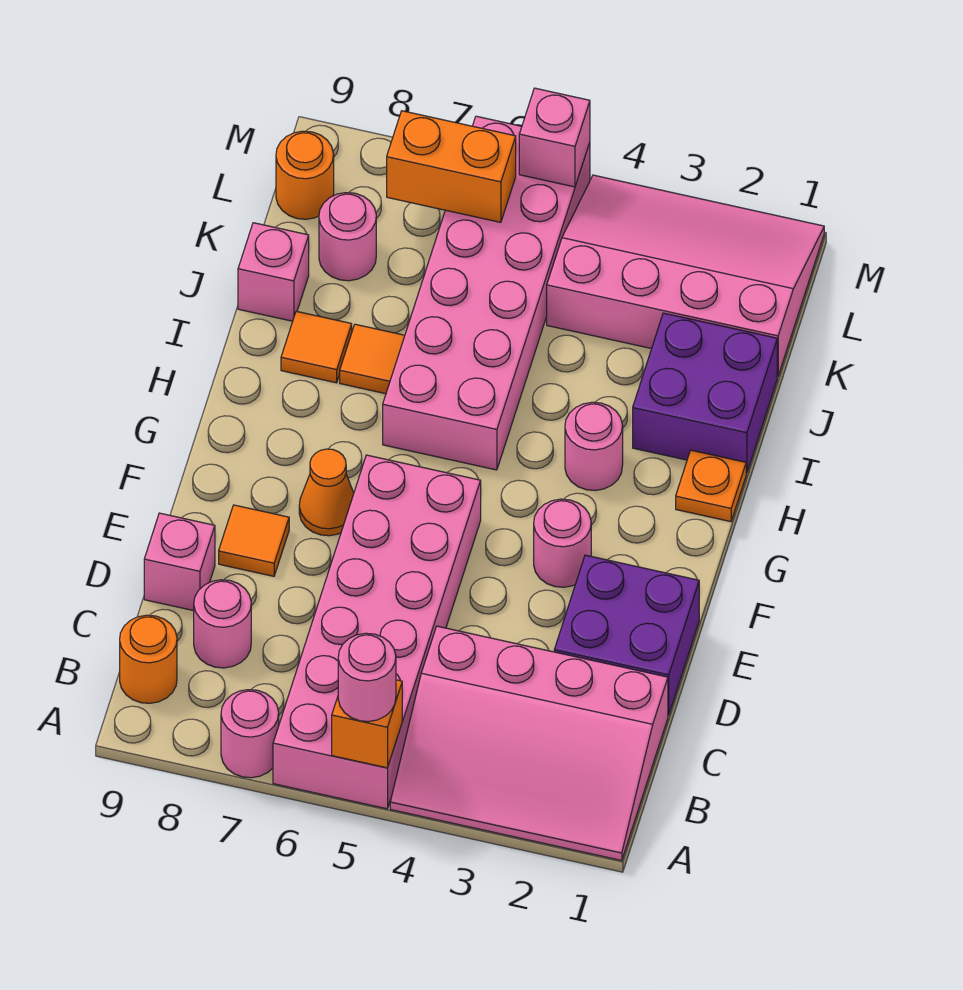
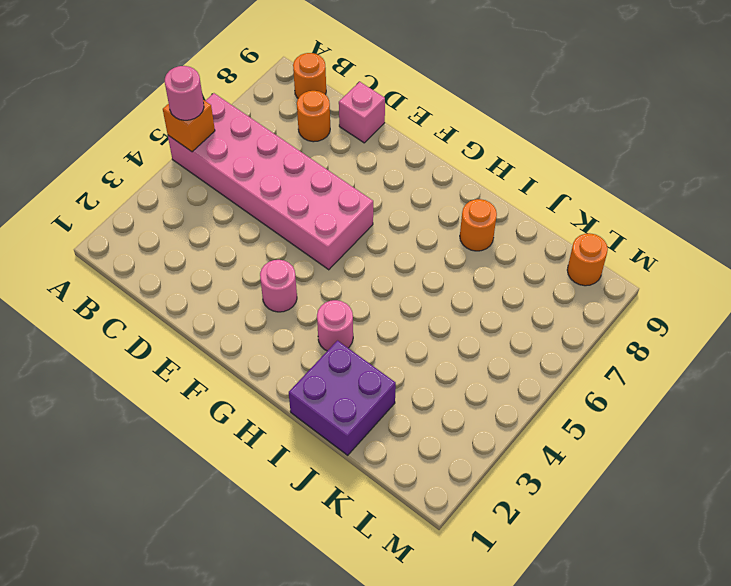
orange 1x1 round brick [297,91,330,142] -> pink 1x1 round brick [194,580,251,668]
orange 1x1 round brick [460,199,497,251] -> orange 1x1 tile [281,311,352,383]
none -> pink 3x4 slope [390,626,668,861]
none -> pink 1x1 round brick [221,690,279,778]
none -> purple 2x2 brick [554,555,699,715]

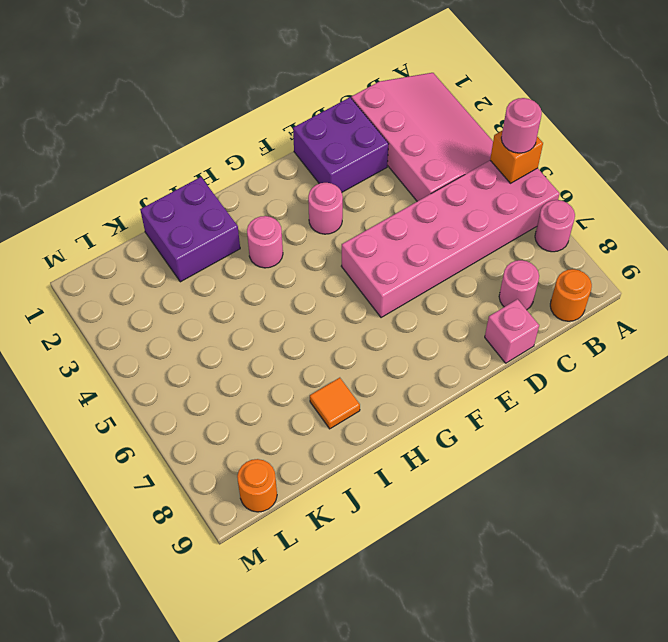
none -> orange 1x1 tile [219,505,289,576]
none -> orange 1x1 cone [299,449,354,536]
none -> orange 1x1 plate [676,450,746,522]

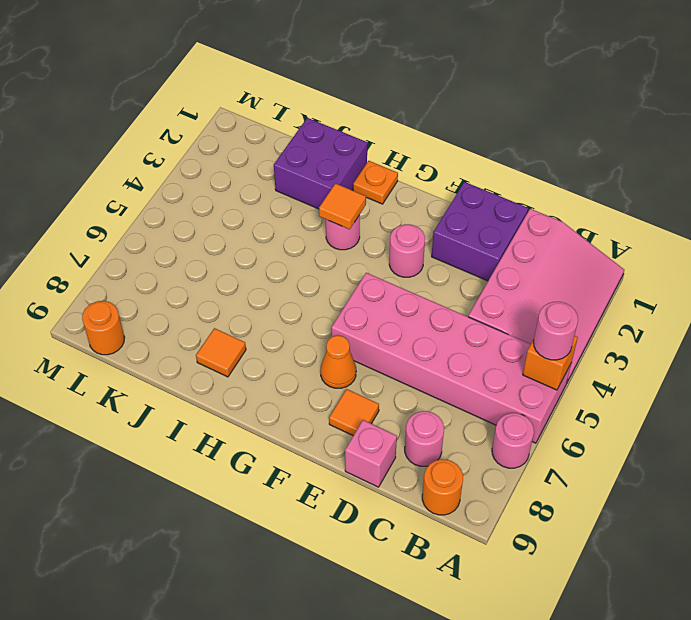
orange 1x1 tile [319,184,366,229] -> orange 1x1 tile moved to [340,324,405,394]
none -> pink 2x6 brick [383,116,590,470]
none -> pink 1x1 brick [238,223,309,321]
none -> pink 3x4 slope [547,175,824,376]

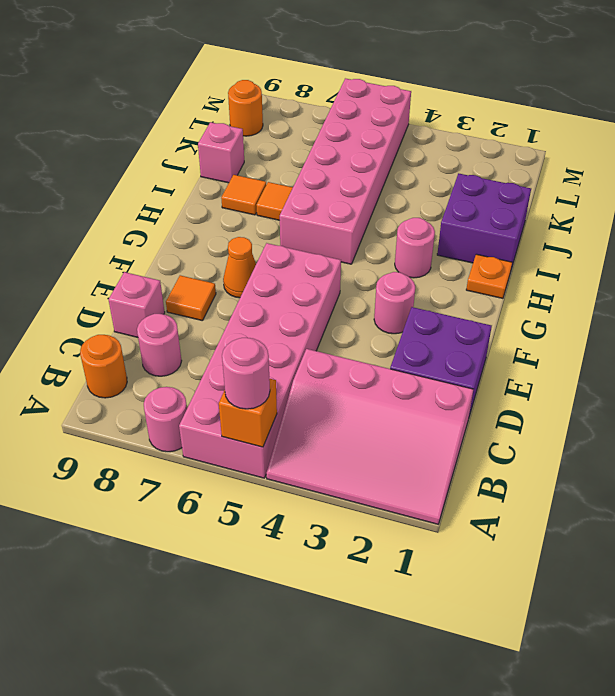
none -> pink 3x4 slope [547,175,824,376]
none -> pink 1x1 round brick [319,193,376,281]
none -> orange 1x2 brick [387,111,516,222]

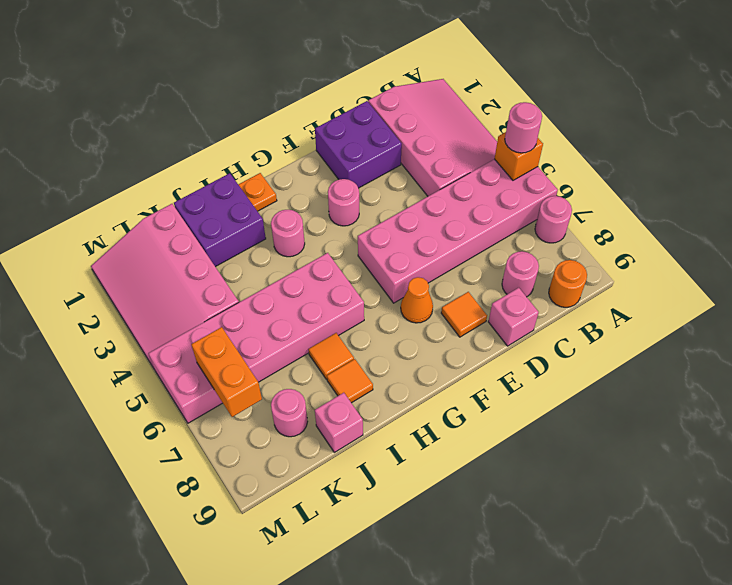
none -> orange 1x1 round brick [276,131,334,219]
none -> pink 1x1 brick [519,88,590,187]

